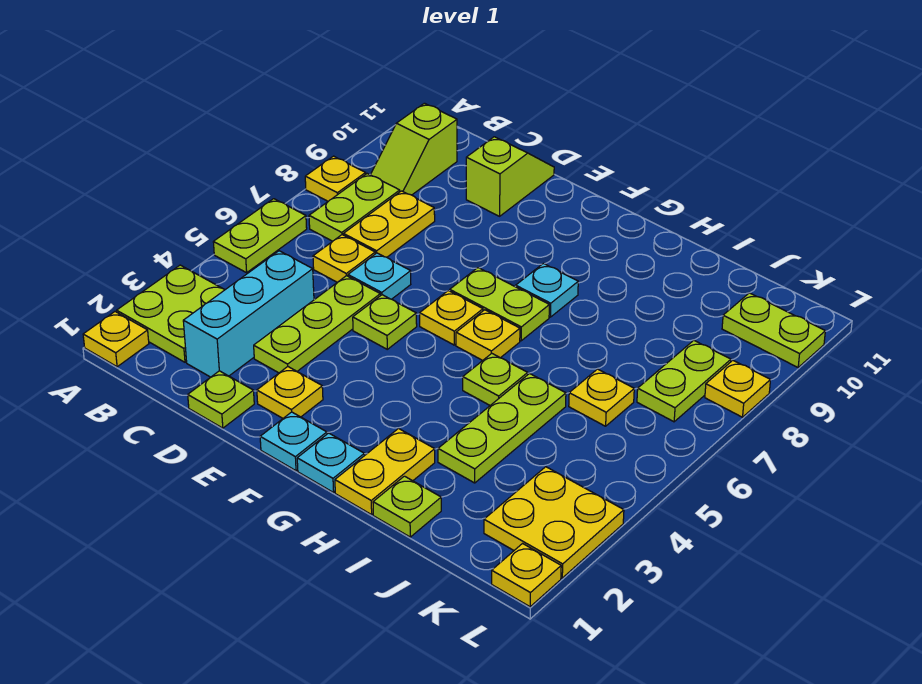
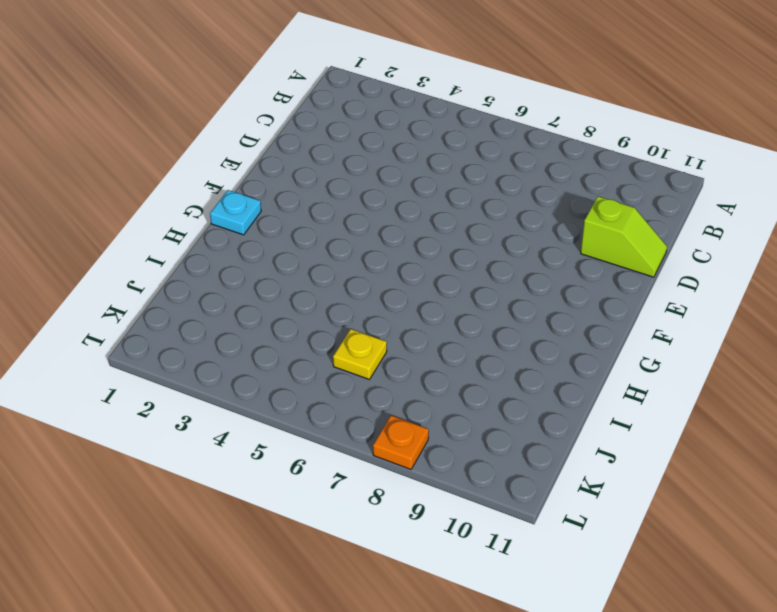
orange 1x1 plate [373,415,429,469] -> yellow 1x1 plate [705,361,770,417]
none -> yellow 1x1 plate [83,312,149,367]
none -> lime 2x2 plate [117,265,225,362]
none -> lime 1x2 plate [213,199,307,273]
none -> yellow 1x1 plate [305,156,366,201]

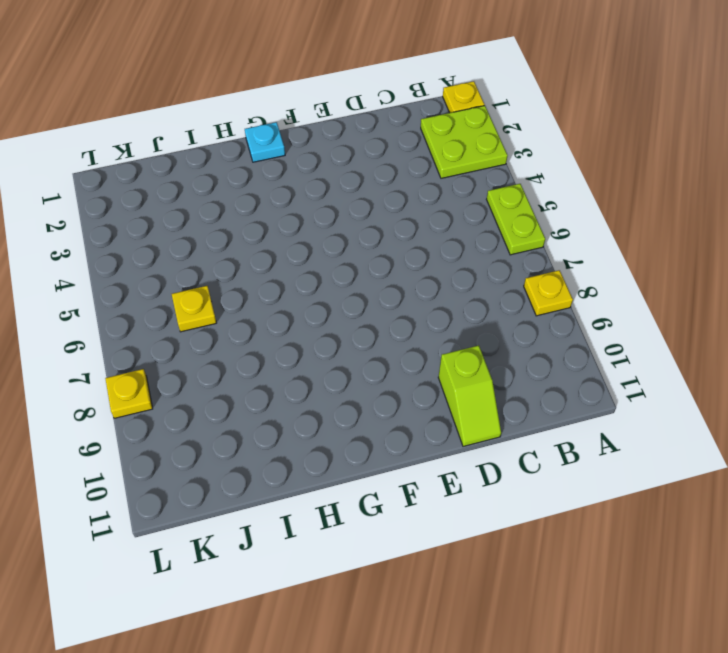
none -> lime 1x2 plate [309,174,400,241]
none -> lime 1x2 slope [370,103,457,195]
none -> cyan 1x3 brick [183,251,314,377]
none -> yellow 1x1 plate [313,235,375,282]

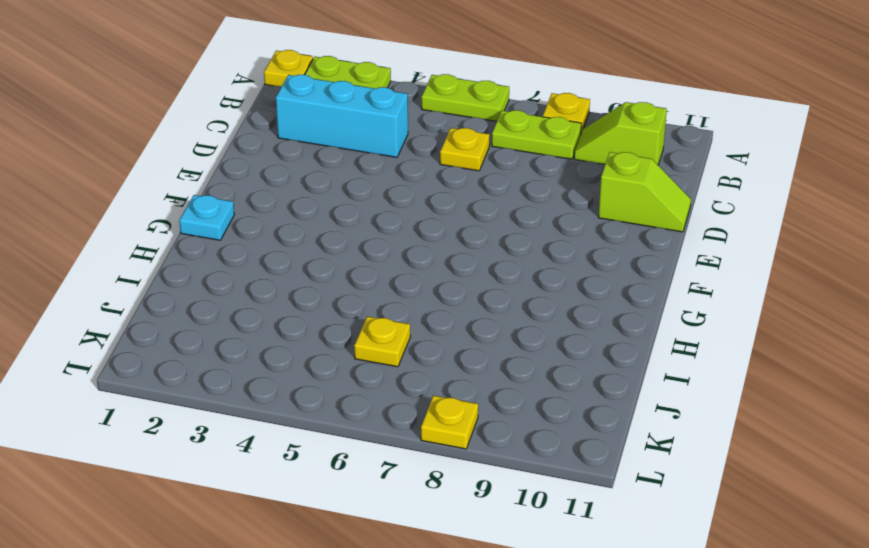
none -> yellow 1x2 plate [344,191,435,257]
none -> lime 1x1 plate [188,371,254,428]
none -> lime 1x3 plate [254,276,380,373]
none -> cyan 1x1 plate [348,253,411,299]

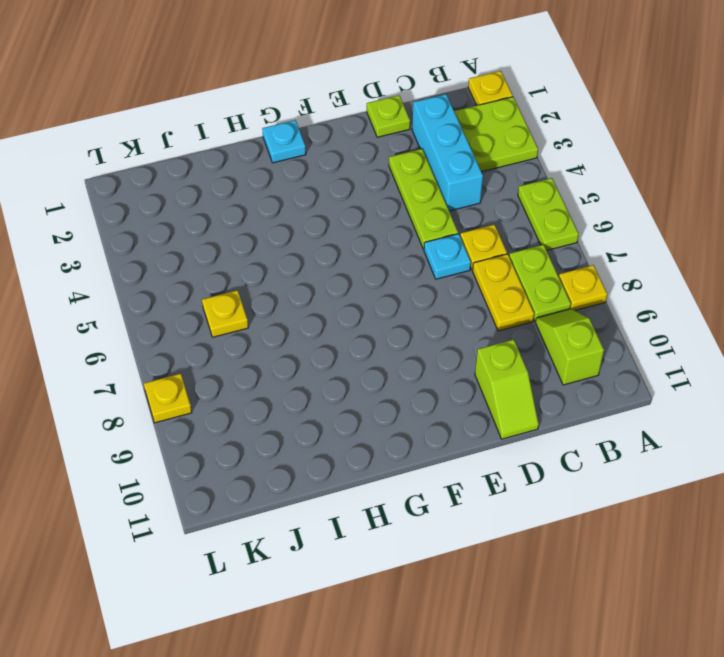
none -> yellow 1x1 plate [257,367,323,418]
none -> lime 1x1 plate [353,295,417,349]
none -> cyan 1x1 plate [260,412,327,471]
none -> yellow 1x1 plate [420,291,483,345]

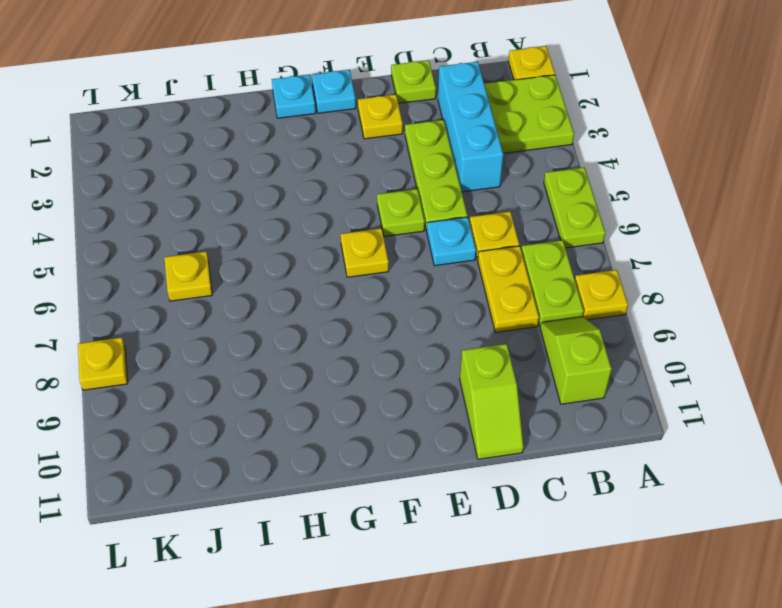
none -> lime 1x2 plate [450,268,549,341]
none -> yellow 1x1 plate [456,310,520,360]
none -> cyan 1x1 plate [515,264,578,317]
none -> yellow 1x2 plate [335,429,435,515]

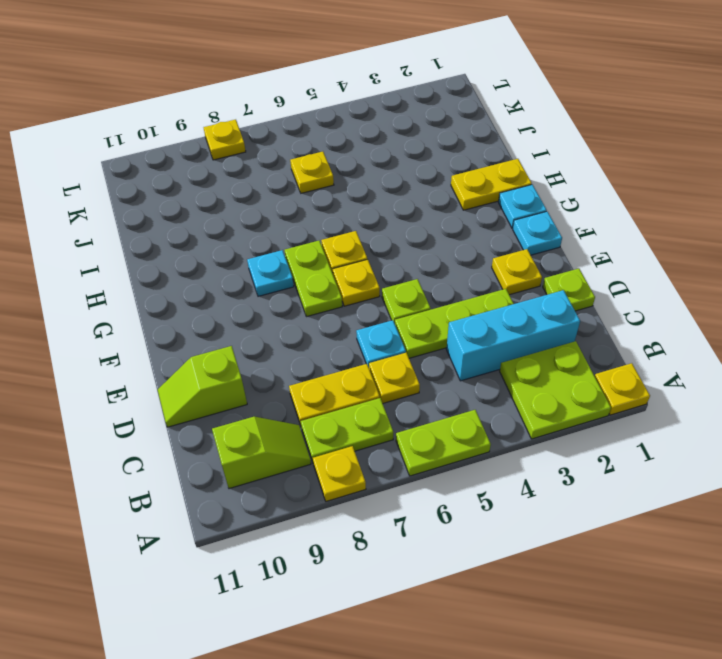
none -> lime 1x1 plate [463,353,528,405]
none -> lime 1x1 plate [373,476,441,537]
none -> lime 1x3 plate [438,374,566,483]
none -> yellow 2x2 plate [484,467,624,578]

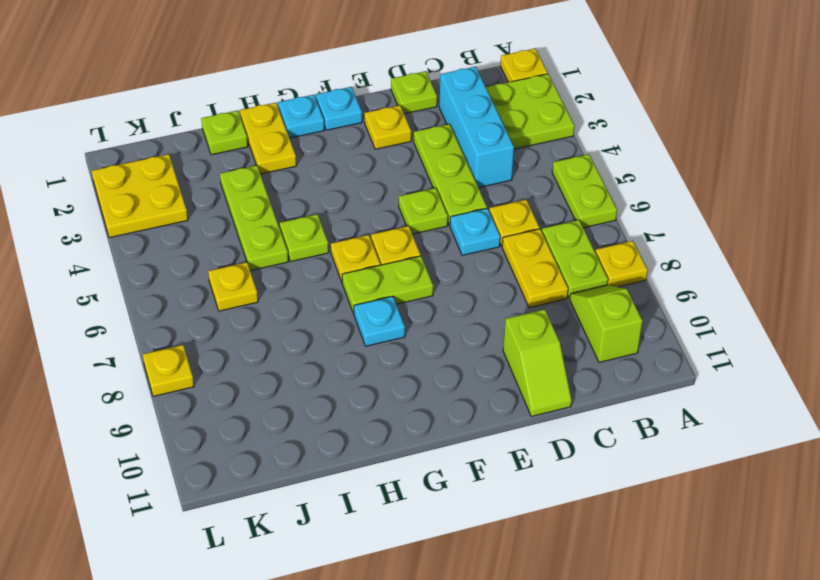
none -> lime 1x2 plate [637,341,731,422]
none -> lime 1x2 plate [722,293,825,367]
none -> yellow 1x1 plate [492,544,561,607]

